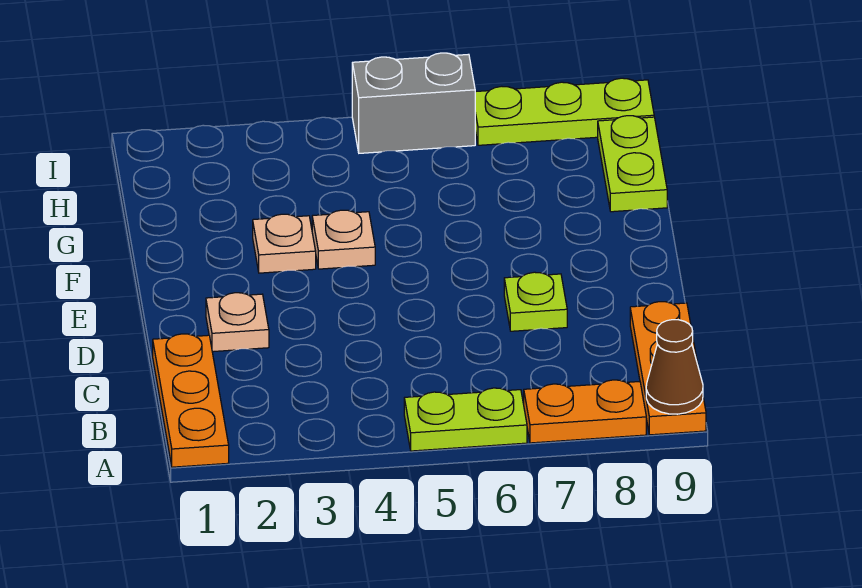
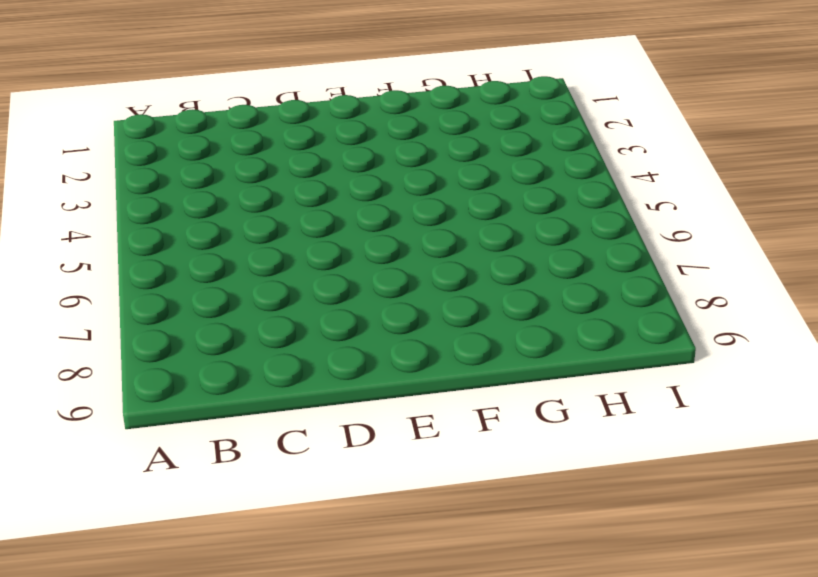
none -> orange 1x3 plate [153,334,229,467]
none -> lime 1x2 plate [404,388,527,451]
none -> orange 1x2 plate [524,380,646,443]

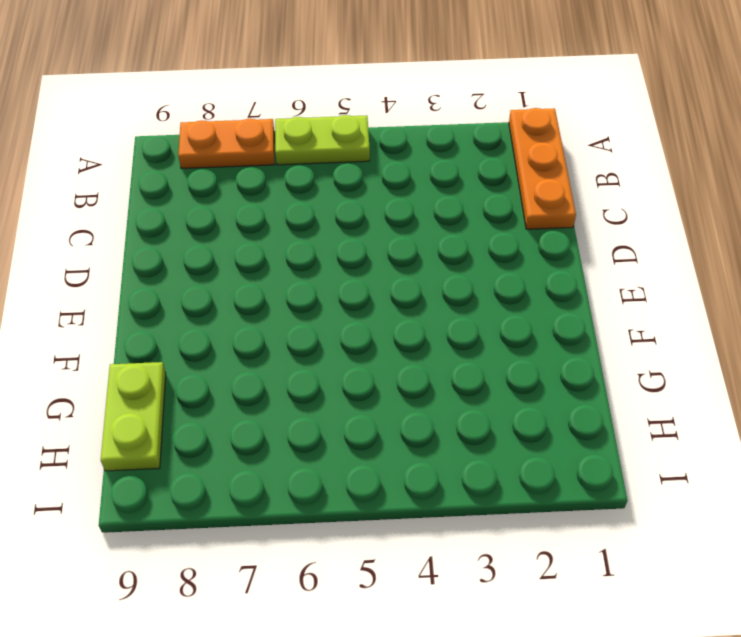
none -> orange 1x3 plate [630,302,706,435]
none -> tan 1x1 plate [206,293,269,352]
none -> lime 1x1 plate [504,272,567,331]

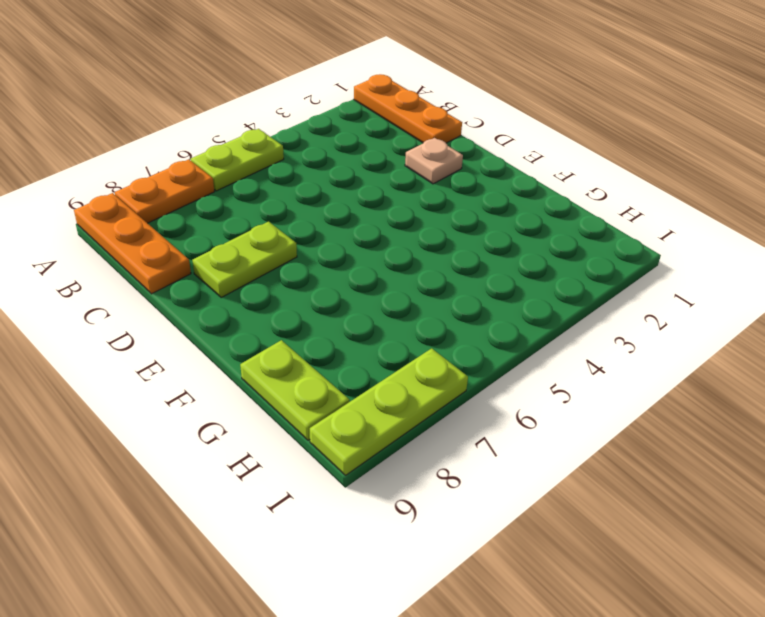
lime 1x2 plate [192,222,297,297] -> lime 1x1 plate [504,272,567,331]
none -> tan 1x1 plate [253,214,316,273]
none -> tan 1x1 plate [312,210,375,269]
none -> grey 1x2 brick [352,53,475,153]

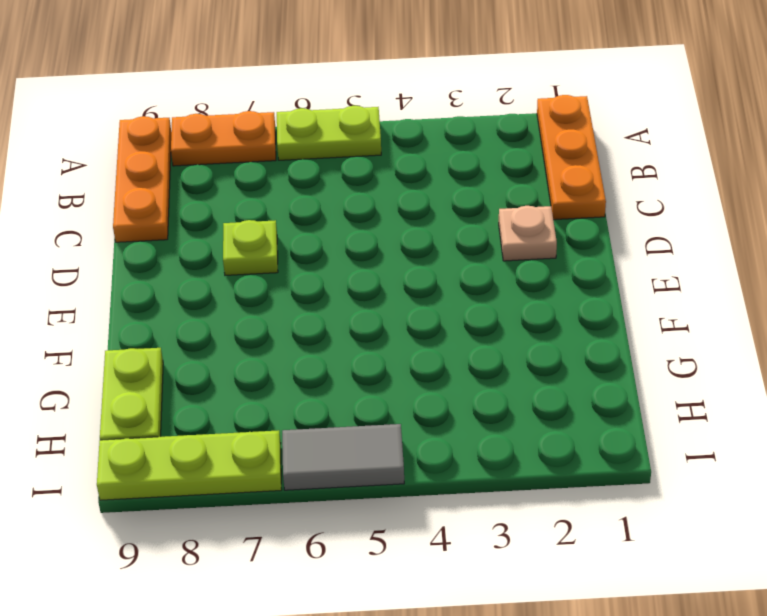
grey 1x2 tile [282,424,404,490] -> grey 1x2 brick [352,53,475,153]
none -> tan 1x1 plate [253,214,316,273]
none -> tan 1x1 plate [312,210,375,269]
none -> brown 1x1 cone [646,320,703,414]

